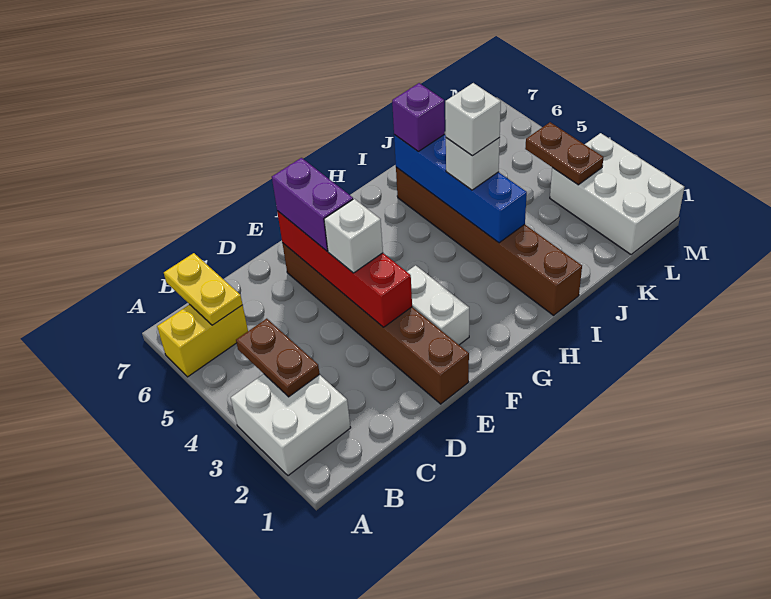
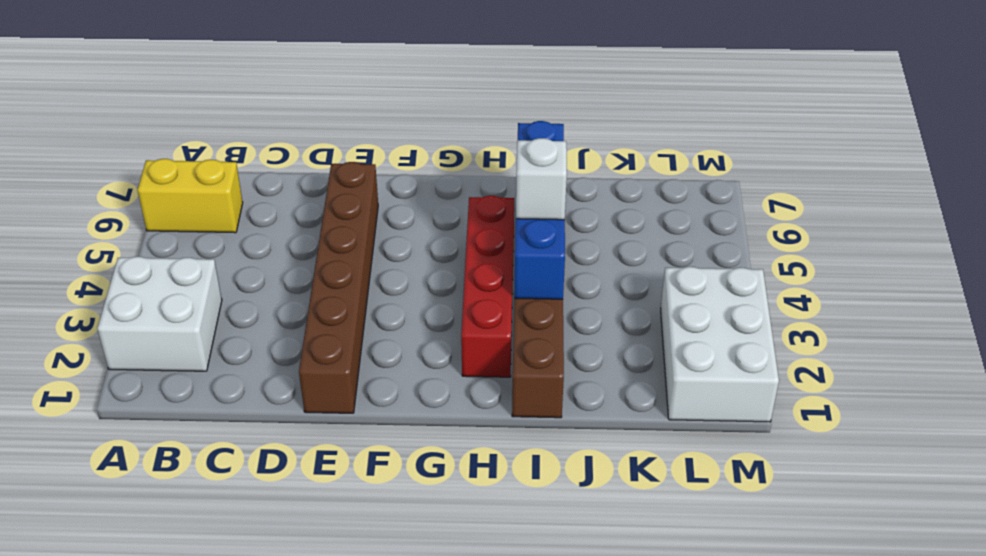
red 1x4 brick [461,196,514,377] -> red 1x4 brick moved to [277,211,412,327]
none -> white 1x2 brick [407,265,469,345]
none -> brown 1x2 plate [236,319,320,397]
none -> yellow 1x2 plate [164,253,243,325]

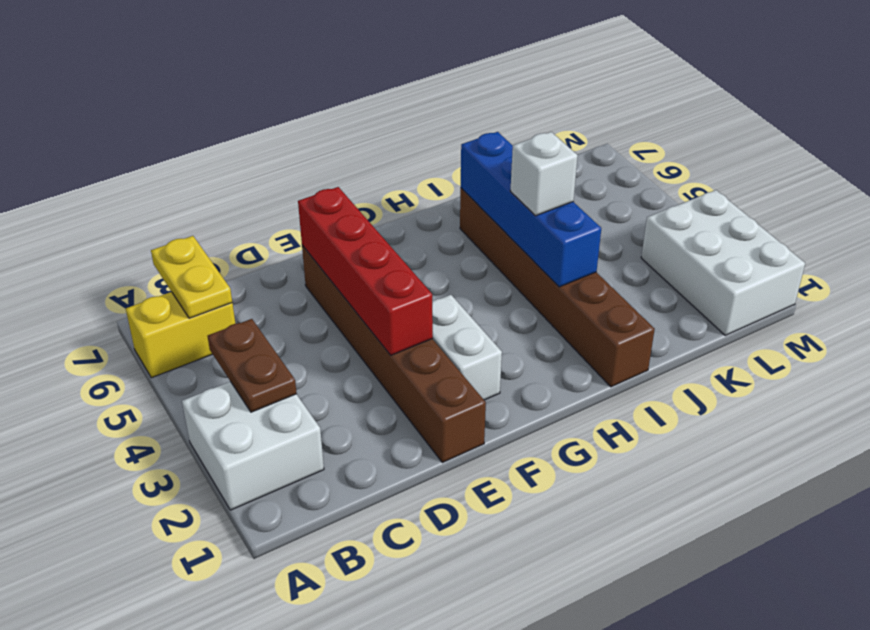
none -> brown 1x2 plate [525,122,604,185]
none -> white 1x1 brick [324,199,383,273]
none -> purple 1x2 brick [272,158,353,251]

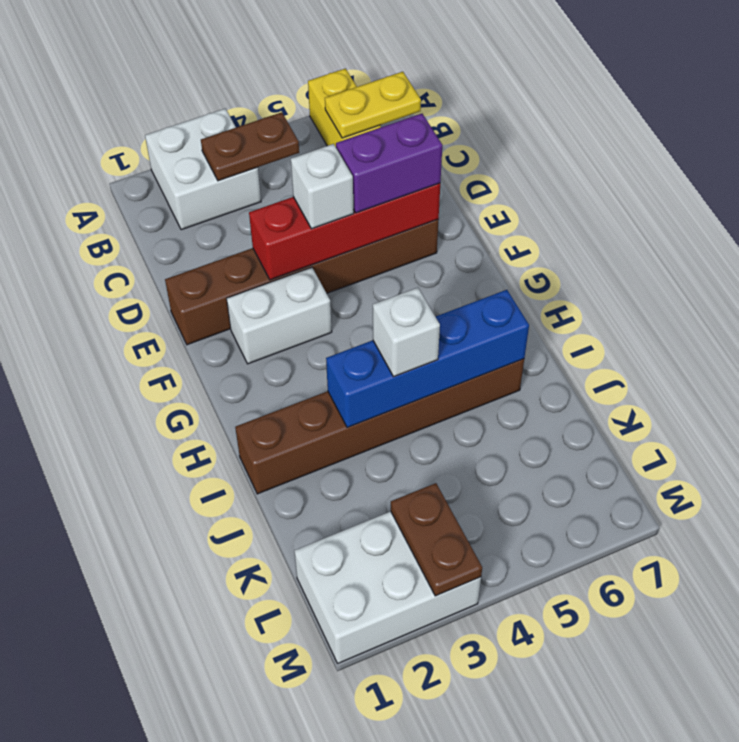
brown 1x2 plate [391,483,482,596] -> brown 1x2 plate turned to [525,122,604,185]
none -> purple 1x1 brick [392,83,445,151]
none -> white 1x1 brick [445,83,501,156]

